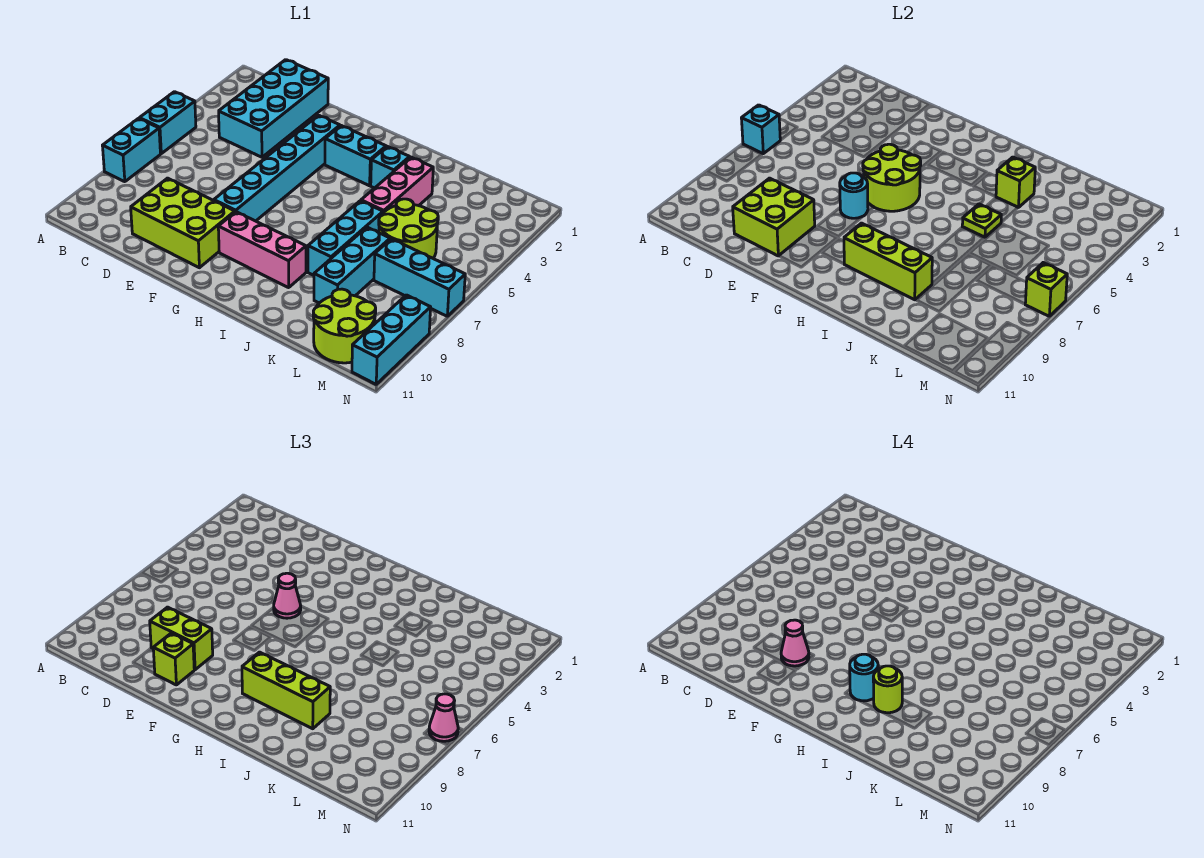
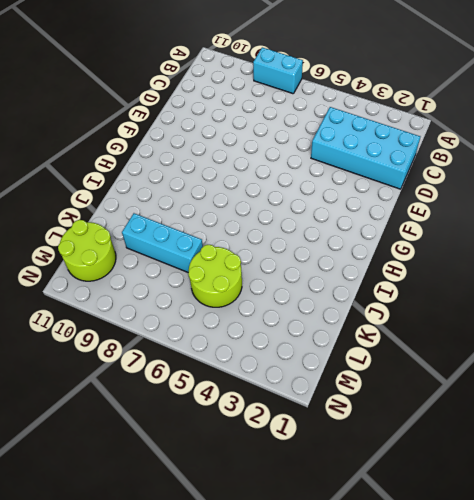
none -> cyan 1x2 brick [139,92,196,154]
none -> lime 2x3 brick [131,178,235,268]
none -> cyan 1x6 brick [214,115,340,221]
none -> cyan 1x2 brick [325,126,386,186]

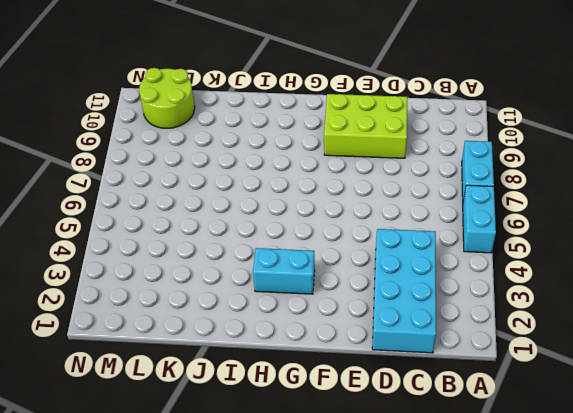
none -> cyan 1x6 brick [214,115,340,221]
none -> pink 1x3 brick [218,212,306,288]
none -> cyan 1x1 brick [371,146,410,188]
none -> pink 1x3 brick [361,157,433,213]

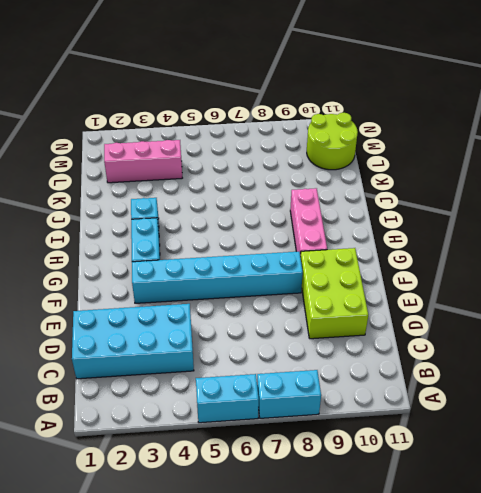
pink 1x3 brick [104,140,182,183] -> pink 1x3 brick moved to [361,157,433,213]
none -> cyan 1x3 brick [308,201,383,275]
none -> lime 2x2 round brick [379,199,438,258]
none -> cyan 1x3 brick [314,227,390,303]
none -> cyan 1x3 brick [374,239,465,316]

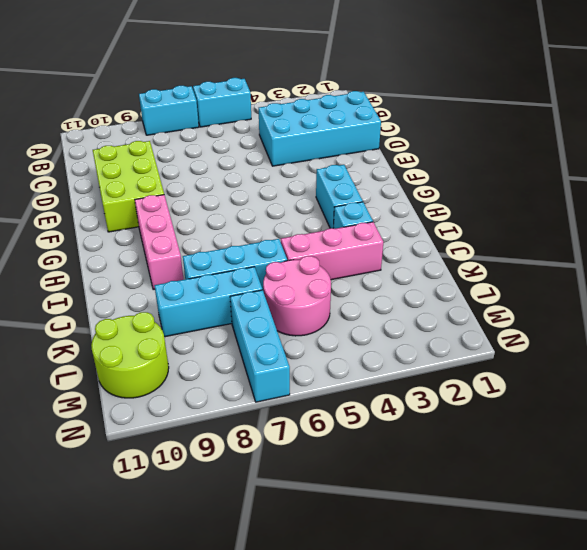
pink 2x2 round brick [263,256,331,336] -> lime 2x2 round brick [379,199,438,258]
none -> cyan 1x6 brick [214,115,340,221]
none -> cyan 1x3 brick [352,295,431,384]
none -> cyan 1x1 brick [741,105,780,154]
none -> lime 2x2 brick [733,178,815,256]

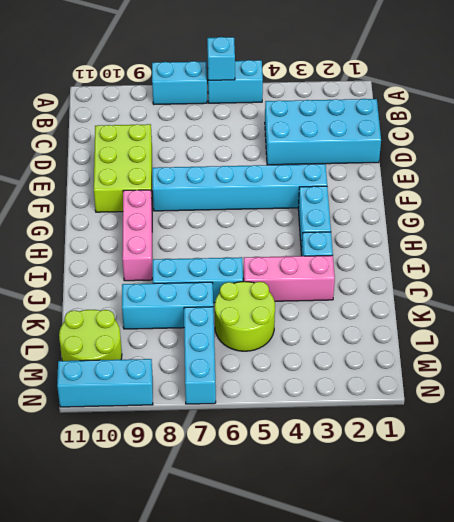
none -> lime 2x2 brick [733,178,815,256]
none -> lime 2x2 round brick [863,144,921,211]
none -> cyan 1x1 round brick [840,173,868,218]
none -> lime 1x3 brick [844,223,932,300]

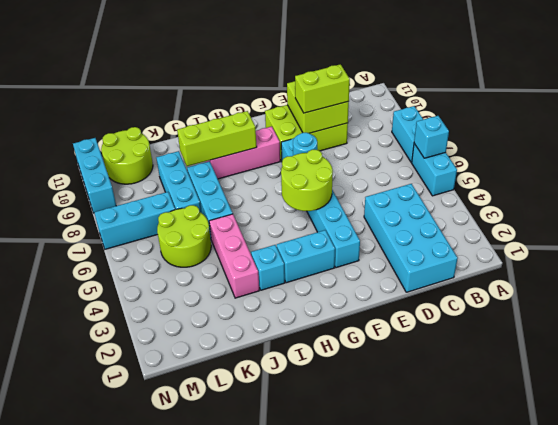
none -> lime 1x1 brick [996,157,1035,208]
none -> lime 1x1 plate [962,204,1001,237]
none -> lime 1x1 brick [1025,263,1067,316]
none -> lime 1x1 brick [153,633,194,685]

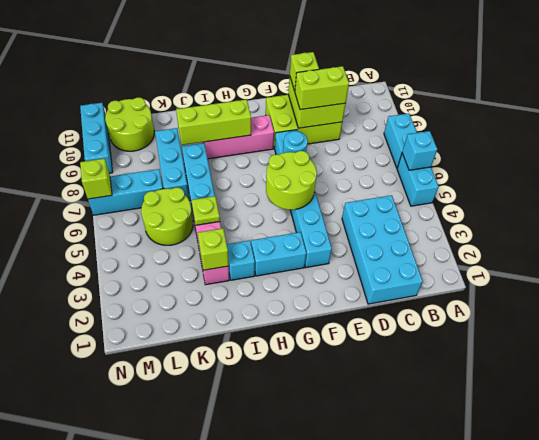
none -> pink 1x1 cone [274,573,301,618]
none -> lime 1x3 brick [242,652,330,729]
none -> pink 1x1 cone [429,694,458,741]
none -> pink 1x1 cone [781,620,809,666]

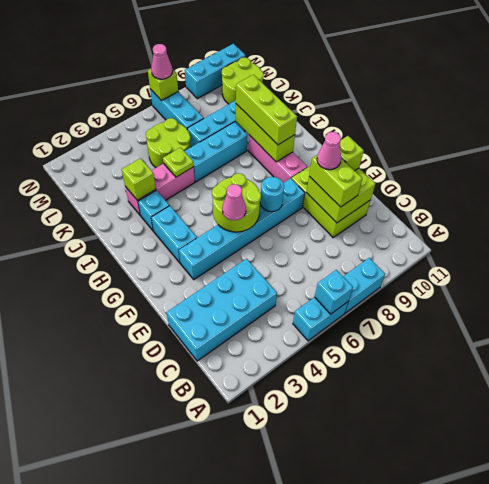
none -> cyan 1x1 round brick [850,654,878,701]
none -> lime 1x1 round brick [873,666,902,713]

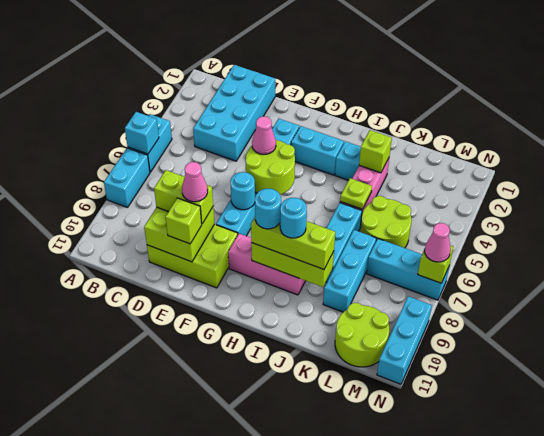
cyan 1x1 round brick [280,198,307,238] -> lime 1x1 round brick [873,666,902,713]

